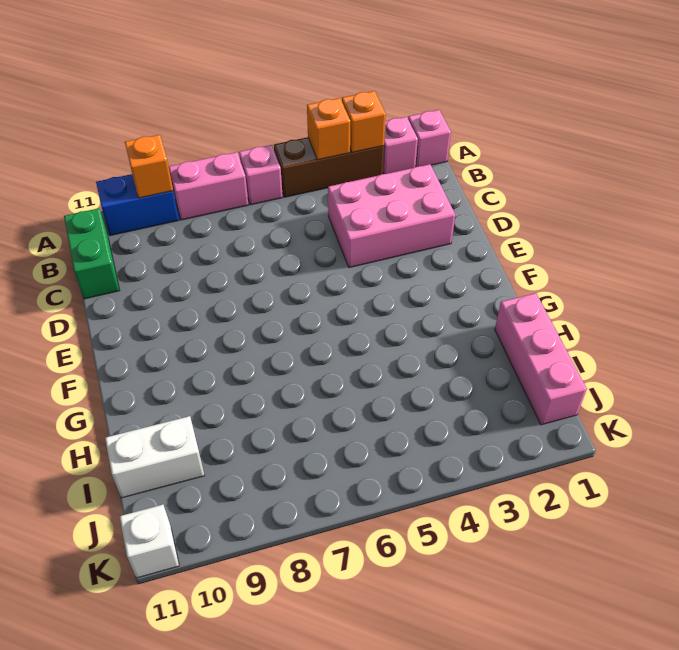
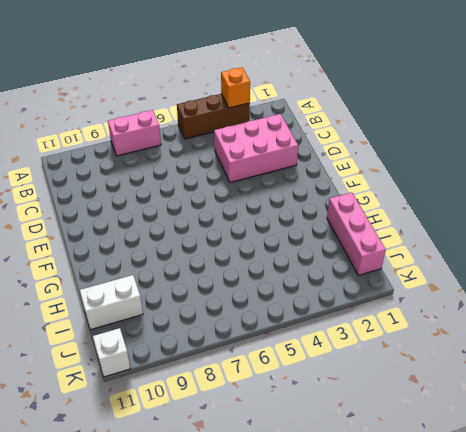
none -> pink 1x1 brick [408,110,451,167]
none -> pink 1x1 brick [383,117,418,174]
none -> pink 1x1 brick [239,145,283,205]

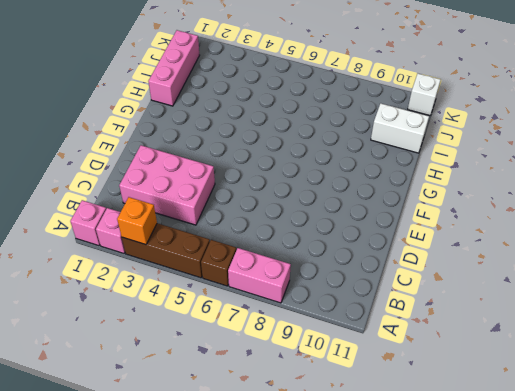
brown 1x1 brick [201,240,236,286] -> pink 1x1 brick [239,145,283,205]
none -> blue 1x2 brick [96,174,179,236]
none -> green 1x2 brick [64,208,120,299]
none -> orange 1x1 brick [307,98,350,160]

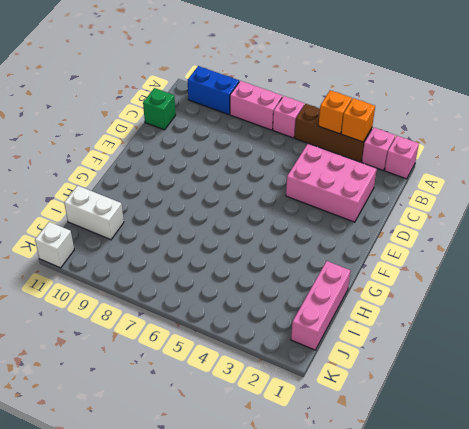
green 1x1 brick [143,88,176,130] -> green 1x2 brick [64,208,120,299]
none -> orange 1x1 brick [125,135,173,198]

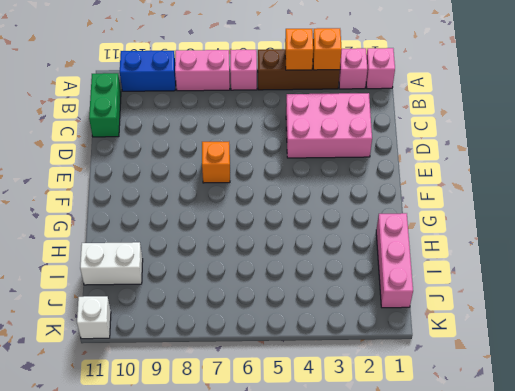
orange 1x1 brick [202,142,230,183] -> orange 1x1 brick moved to [125,135,173,198]

